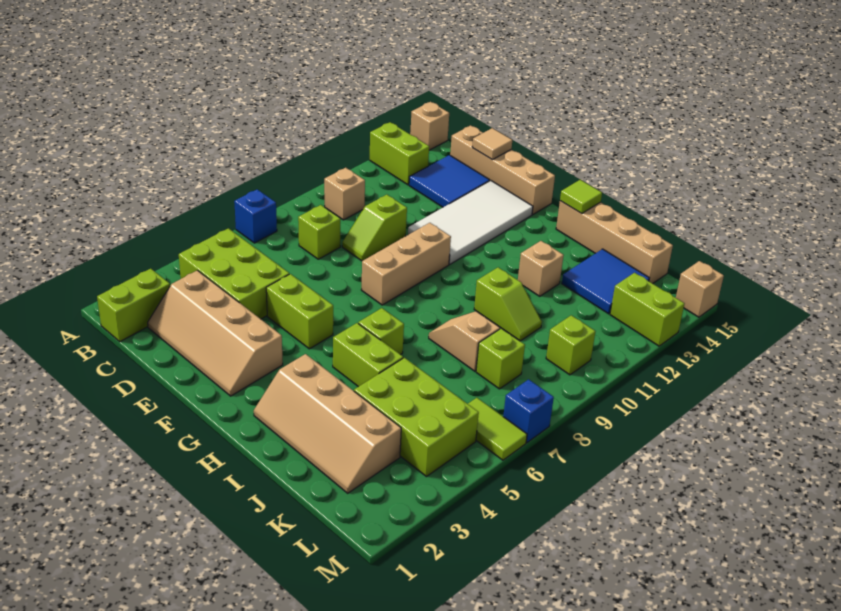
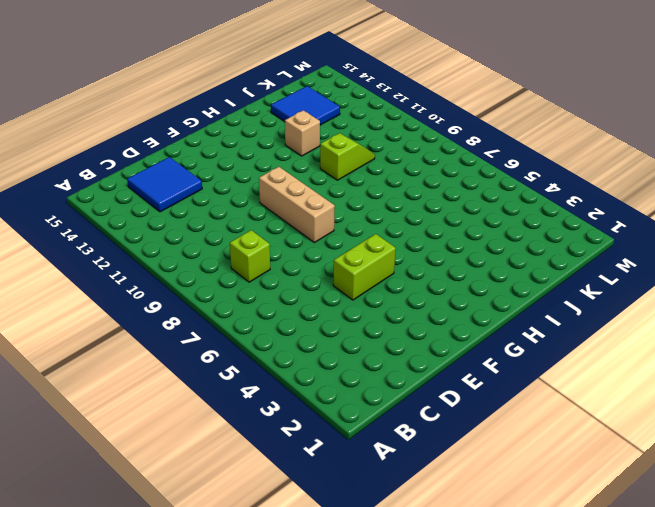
none -> blue 1x1 brick [234,189,277,243]
none -> lime 1x2 brick [369,122,429,185]
none -> tan 1x1 brick [410,102,449,150]
none -> lime 1x2 brick [97,269,170,342]

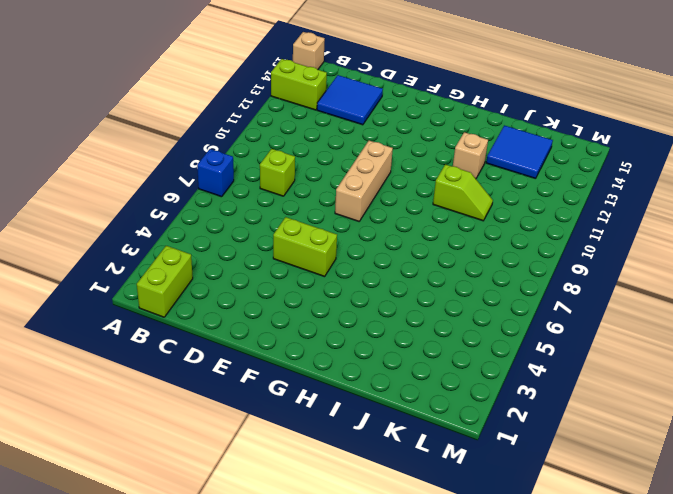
none -> lime 2x3 brick [179,228,289,319]
none -> tan 1x1 brick [324,168,365,220]
none -> tan 2x4 slope [148,270,283,396]
none -> tan 1x4 brick [450,125,555,215]

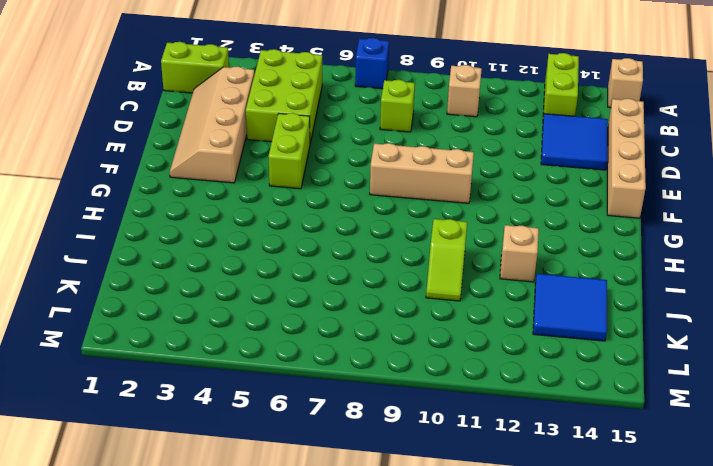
none -> lime 1x2 slope [342,195,407,261]
none -> white 2x4 tile [408,181,533,264]
none -> tan 2x4 slope [254,354,401,493]
none -> lime 1x2 brick [333,323,403,387]

